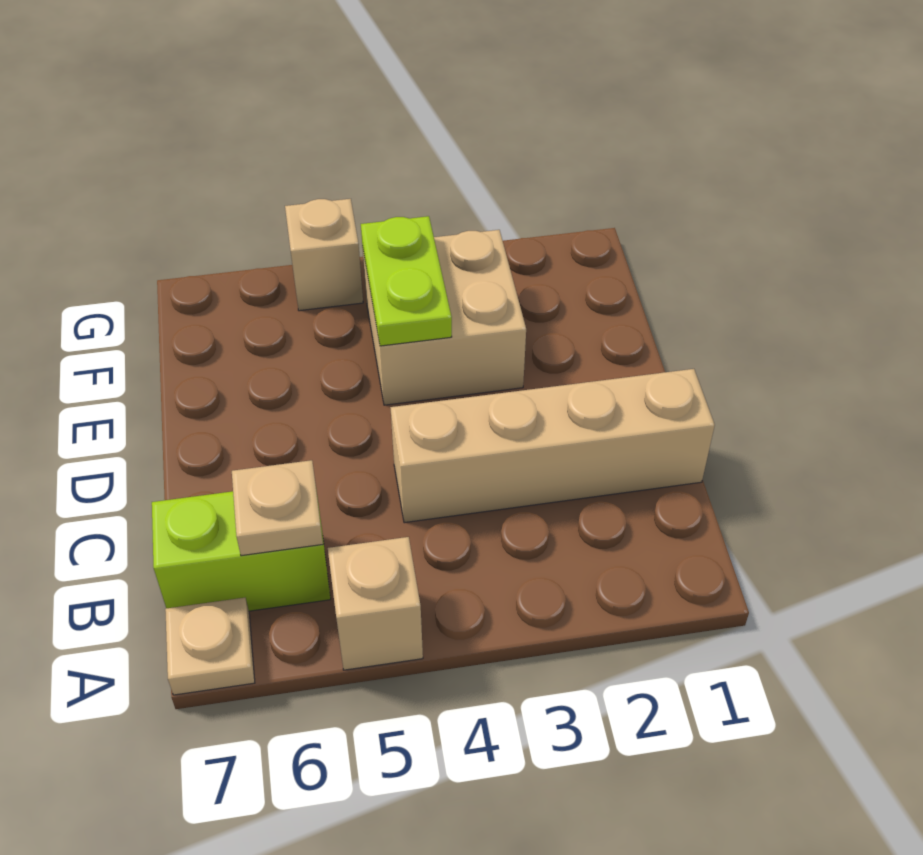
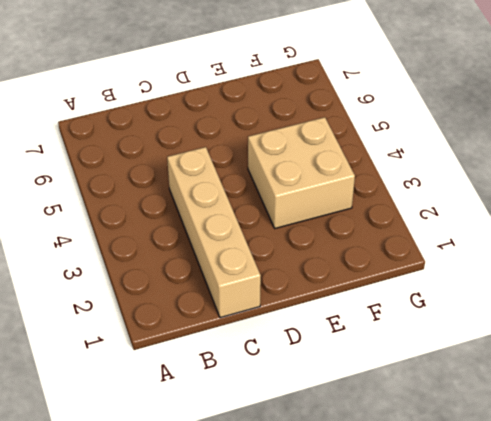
none -> tan 1x1 brick [328,537,423,670]
none -> tan 1x1 plate [165,598,255,695]

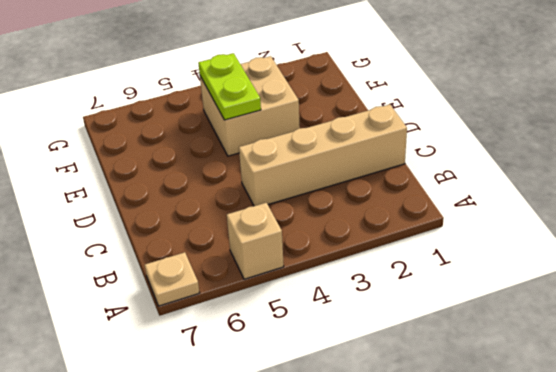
none -> lime 1x2 brick [152,491,331,611]
none -> tan 1x1 brick [285,199,363,311]

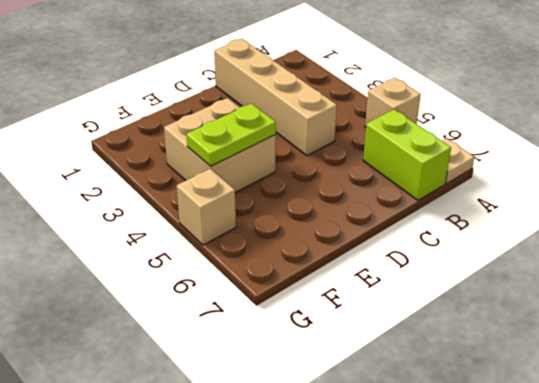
none -> tan 1x1 plate [232,460,323,556]

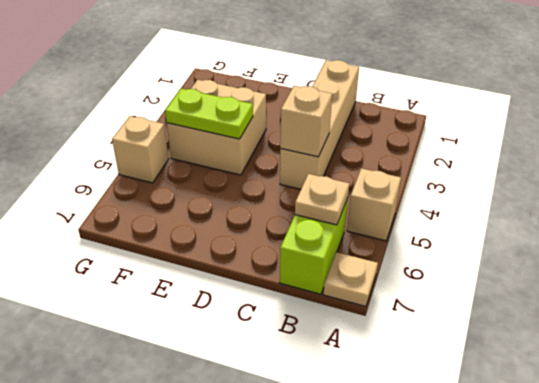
tan 1x1 brick [280,86,332,157] -> none

